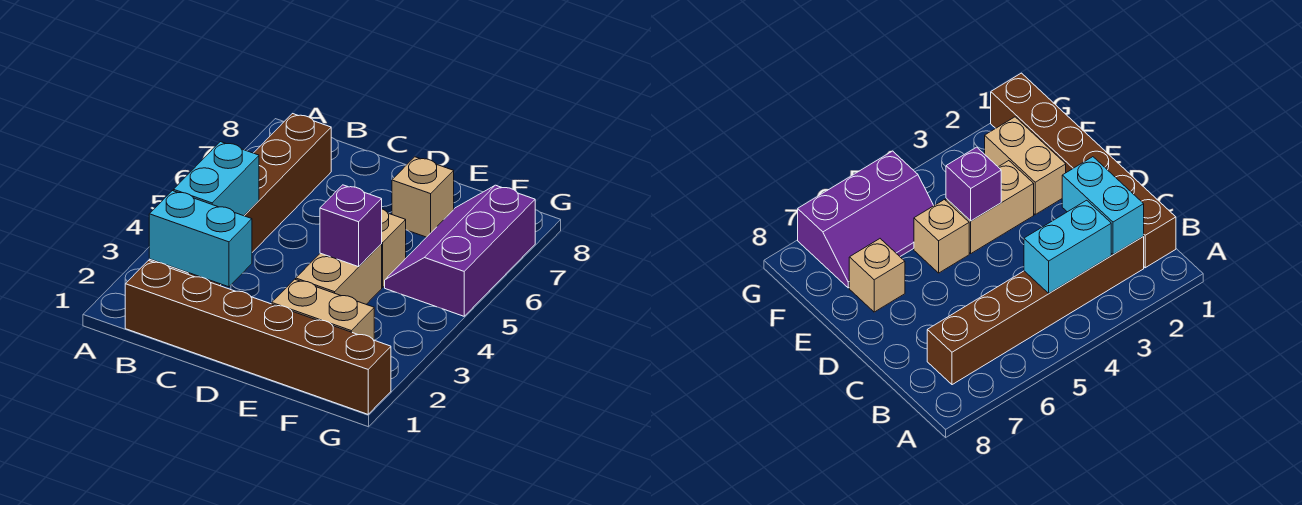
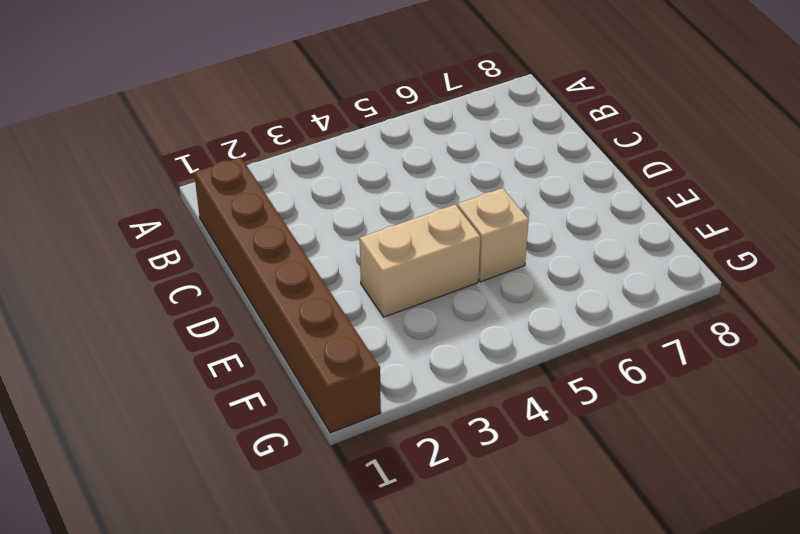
none -> brown 1x6 brick [149,114,331,286]
none -> tan 1x2 brick [272,279,374,340]

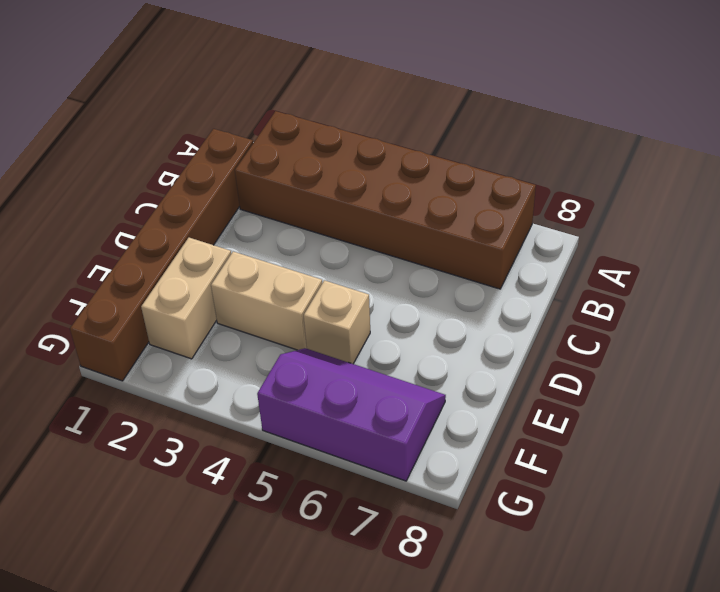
brown 2x6 brick [235,111,536,289] -> brown 1x6 brick [149,114,331,286]
none -> tan 1x1 brick [392,157,454,237]
none -> cyan 1x2 brick [149,191,252,287]

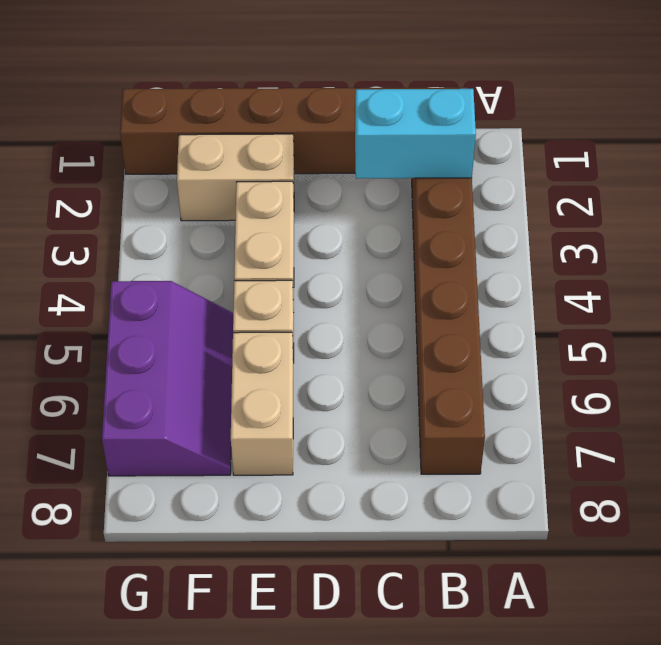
tan 1x2 brick [231,332,293,475] -> tan 1x1 brick [392,157,454,237]
none -> cyan 1x2 brick [173,142,259,216]
none -> purple 1x1 brick [320,185,382,267]

